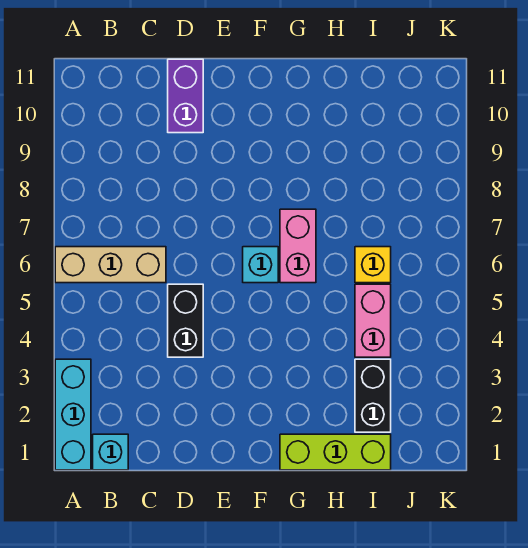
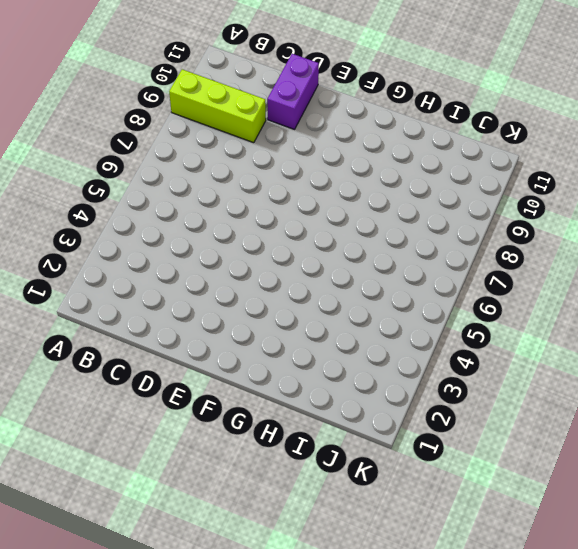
lime 1x3 brick [169,69,266,143] -> lime 1x3 brick moved to [280,434,391,470]
none -> cyan 1x3 brick [55,359,91,470]
none -> tan 1x3 brick [55,247,166,283]

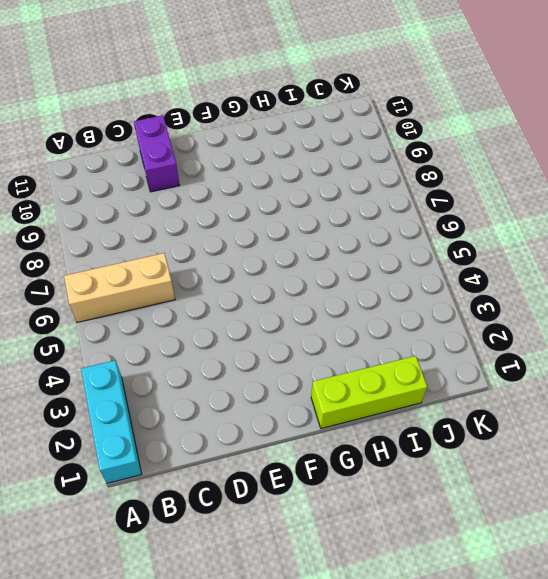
none -> cyan 1x1 brick [93,434,128,470]
none -> black 1x2 brick [168,284,203,357]

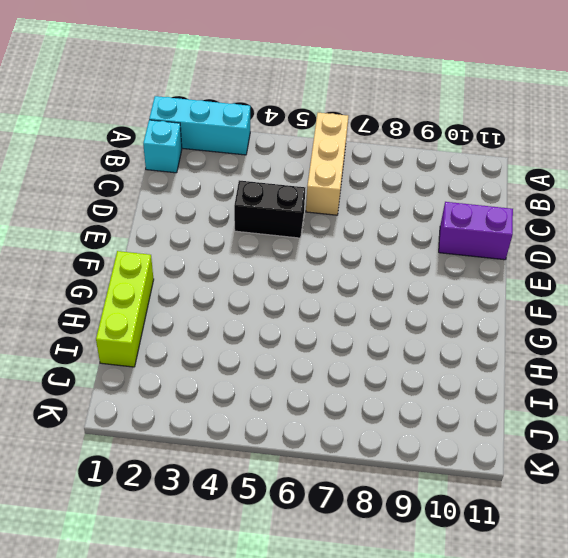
none -> cyan 1x1 brick [243,247,278,283]
none -> pink 1x2 brick [280,209,316,283]

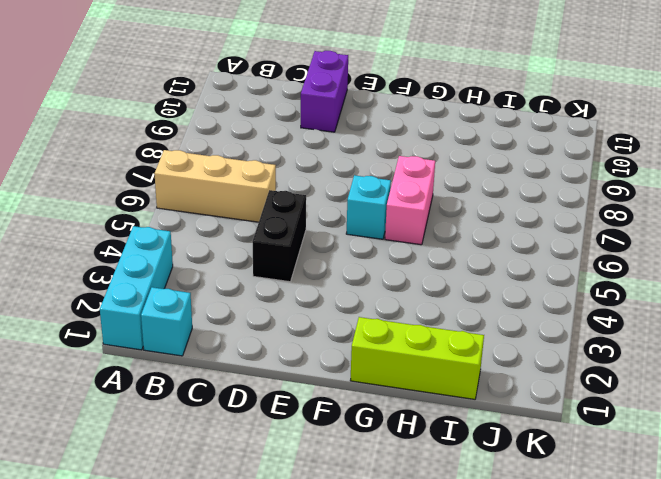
none -> black 1x2 brick [355,359,391,432]
none -> pink 1x2 brick [355,284,391,357]

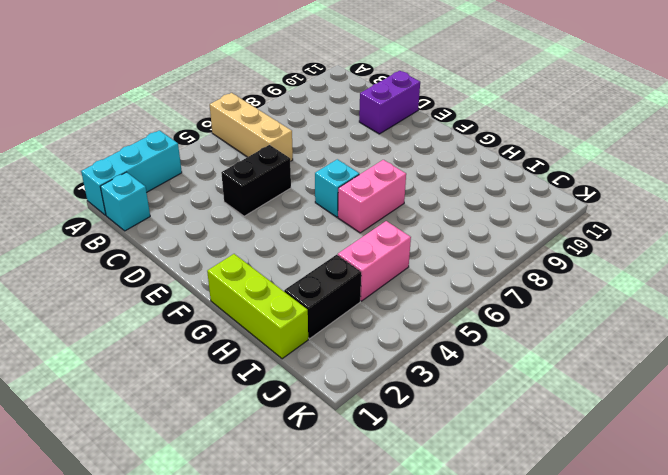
none -> yellow 1x1 brick [355,247,391,283]

